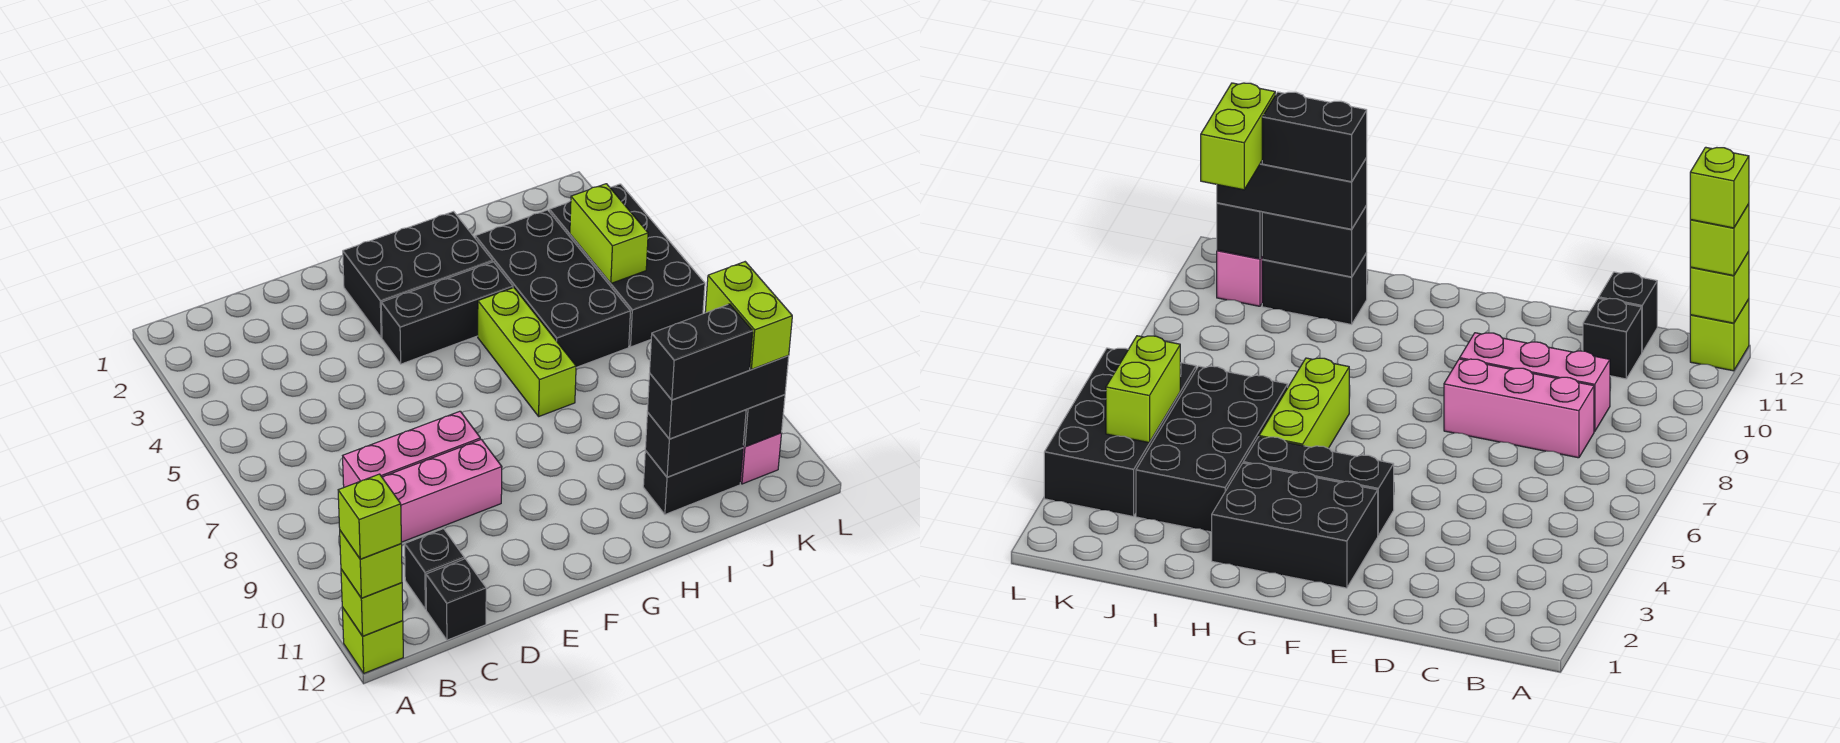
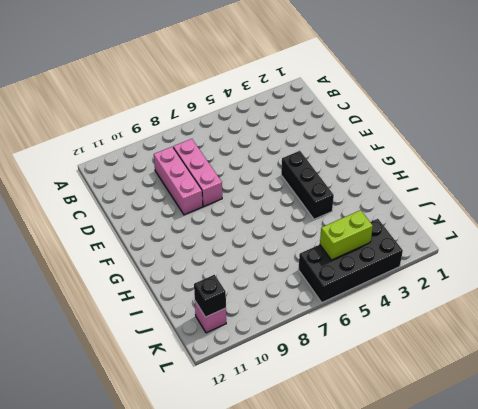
none -> lime 1x1 brick [342,607,403,673]
none -> black 1x1 brick [405,529,464,609]
none -> black 1x1 brick [426,559,486,640]

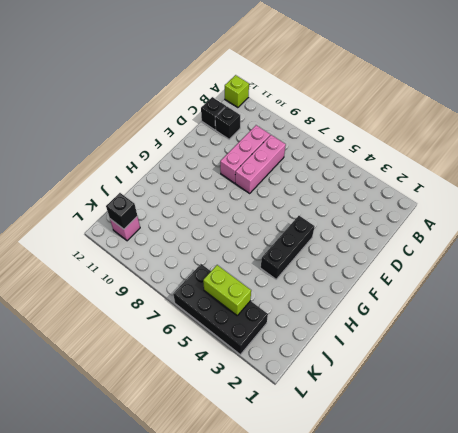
none -> black 2x3 brick [343,212,493,338]
none -> lime 1x3 brick [478,288,576,416]
none -> black 2x4 brick [475,210,630,367]

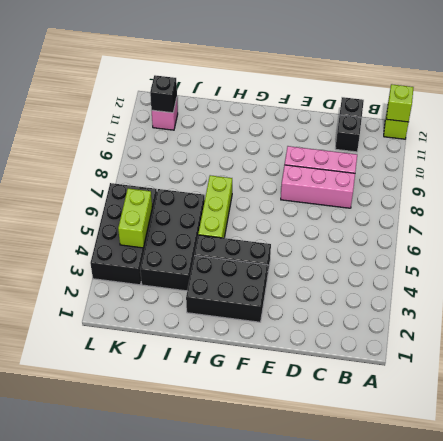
none -> black 1x2 brick [643,448,743,514]
none -> black 1x2 brick [645,410,746,477]
none -> lime 1x1 brick [340,531,402,598]

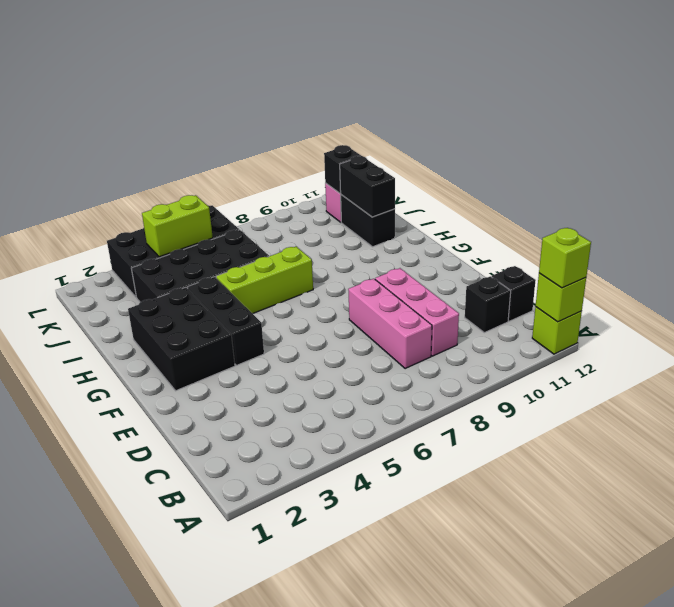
none -> black 1x3 brick [647,355,789,439]
none -> lime 1x1 brick [338,474,401,559]
none -> black 1x2 brick [650,304,753,400]

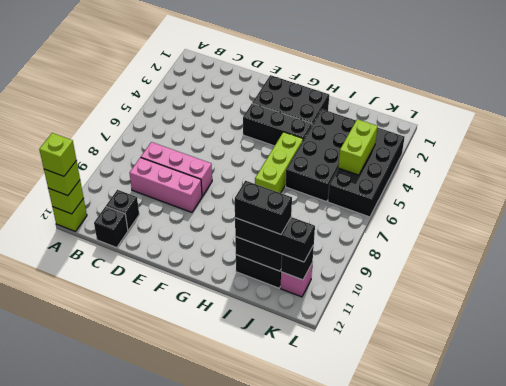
none -> lime 1x2 brick [705,262,792,369]

